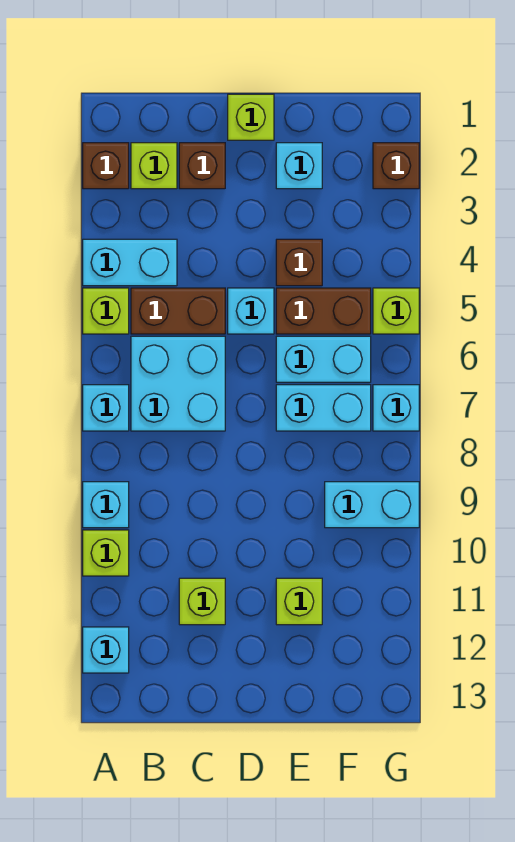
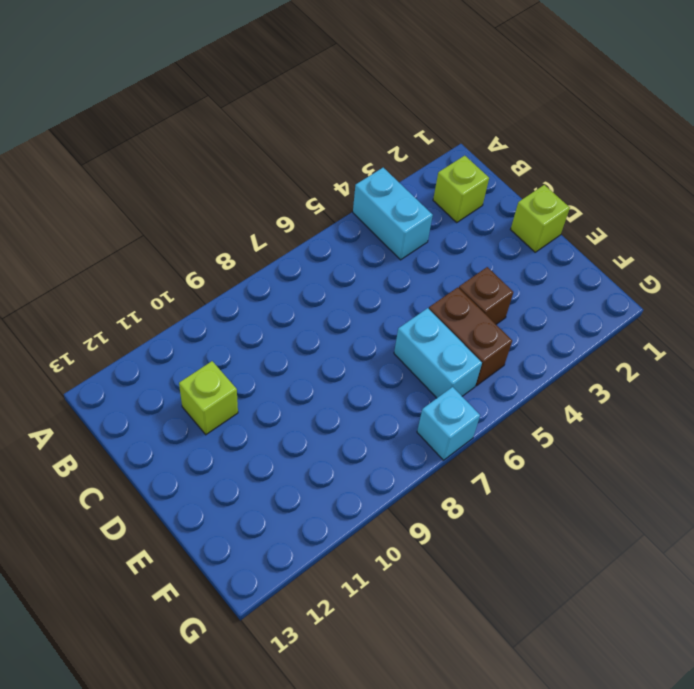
none -> brown 1x1 brick [83,143,129,189]
none -> lime 1x1 brick [83,288,129,334]
none -> cyan 1x1 brick [83,385,129,431]

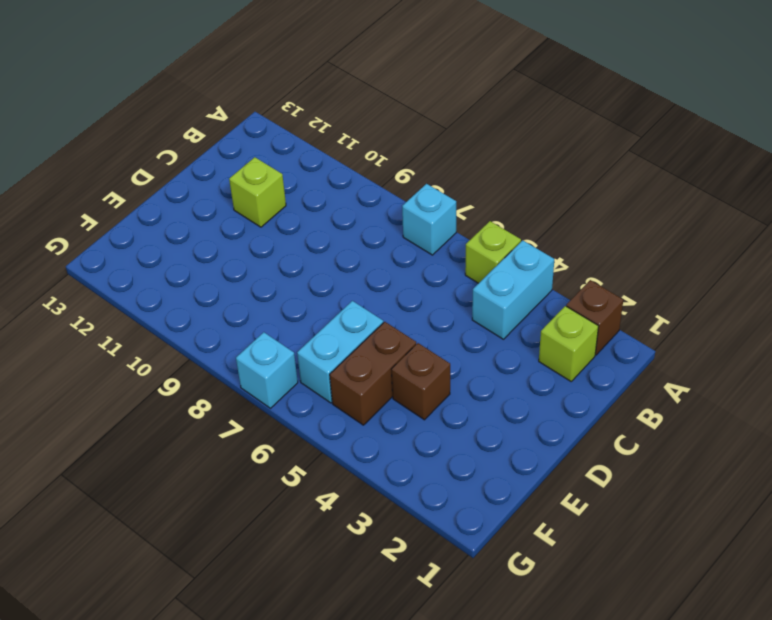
none -> cyan 1x1 brick [83,482,129,528]
none -> lime 1x1 brick [83,530,129,576]
none -> cyan 1x1 brick [83,627,129,673]

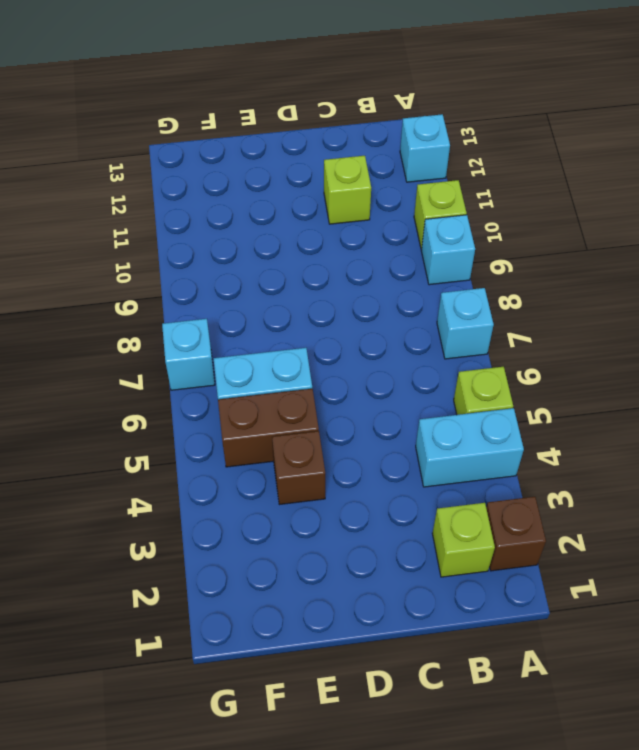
none -> brown 1x2 brick [131,288,225,334]
none -> cyan 2x2 brick [131,336,225,431]
none -> brown 1x1 brick [179,143,225,189]

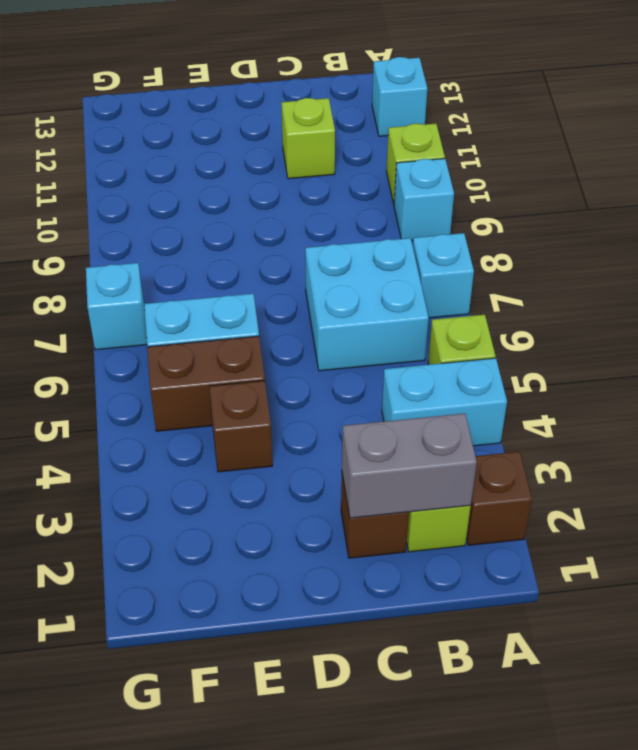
grey 1x2 brick [342,413,477,518] -> none
none -> brown 1x2 brick [131,288,225,334]
none -> lime 1x1 brick [228,94,274,140]
none -> cyan 1x1 brick [228,288,274,334]

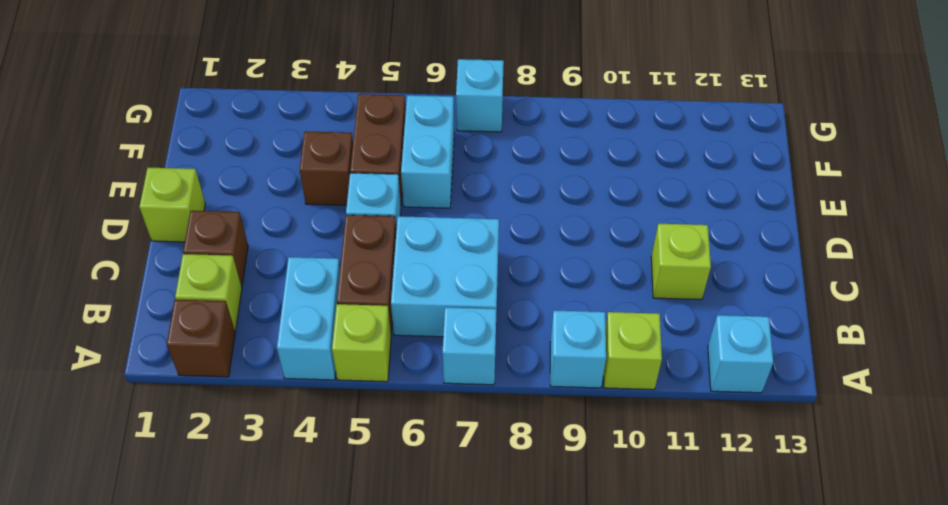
none -> cyan 1x1 brick [276,143,322,189]
none -> cyan 1x2 brick [276,385,371,431]
none -> lime 1x1 brick [276,578,322,625]

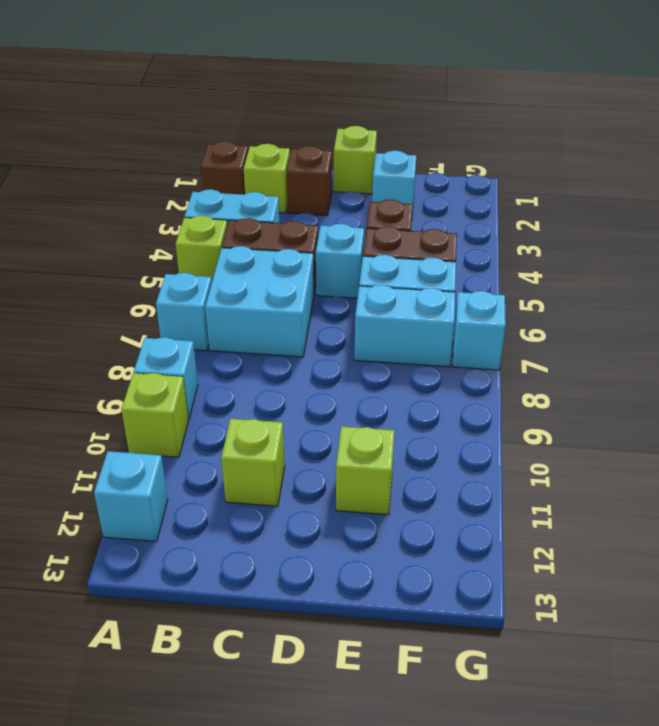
none -> cyan 1x2 brick [325,482,419,528]
none -> brown 1x1 brick [373,143,419,189]
none -> lime 1x1 brick [373,288,419,334]

